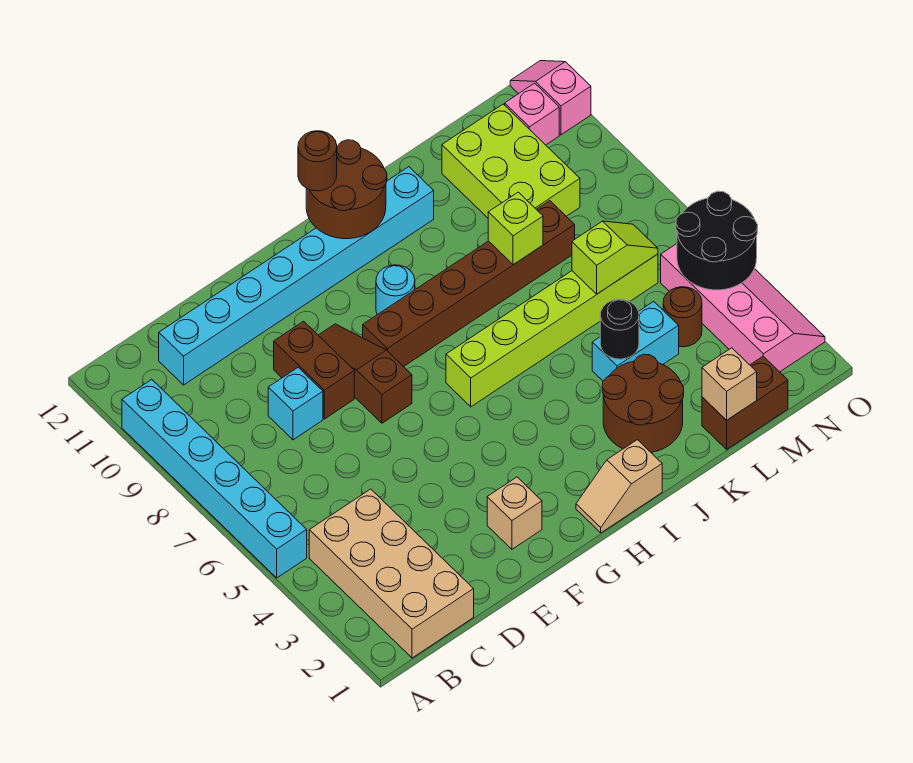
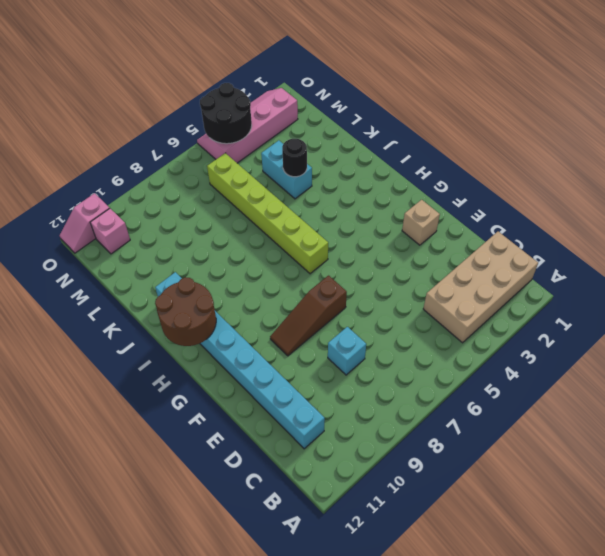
none -> cyan 1x6 brick [122,380,307,578]
none -> brown 1x2 brick [274,321,354,419]
none -> brown 1x6 brick [363,201,575,367]

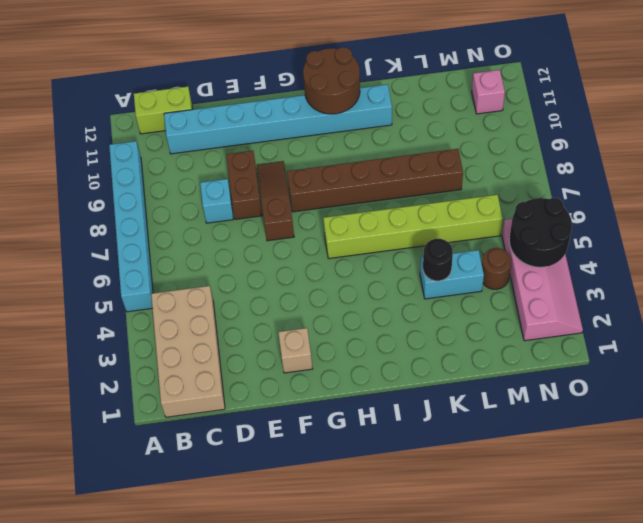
lime 1x2 brick [134,87,193,134] -> none
none -> tan 1x2 slope [576,440,662,533]
none -> cyan 1x1 round brick [376,265,415,315]
none -> brown 2x2 round brick [602,354,684,452]

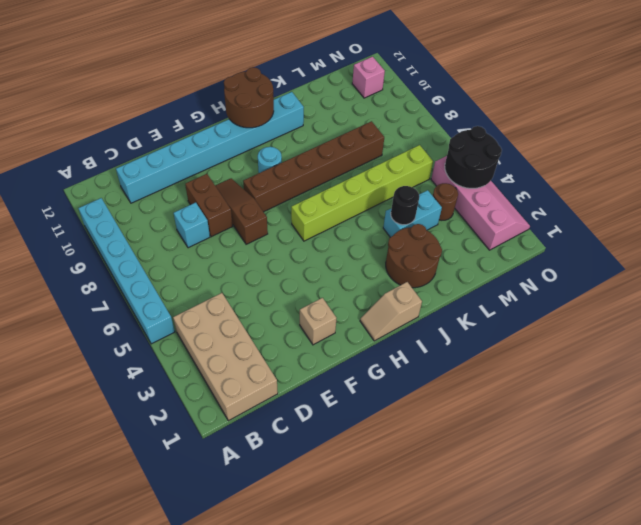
none -> brown 1x2 brick [702,356,788,449]
none -> lime 2x3 brick [442,104,580,218]
none -> pink 1x2 slope [510,61,591,135]

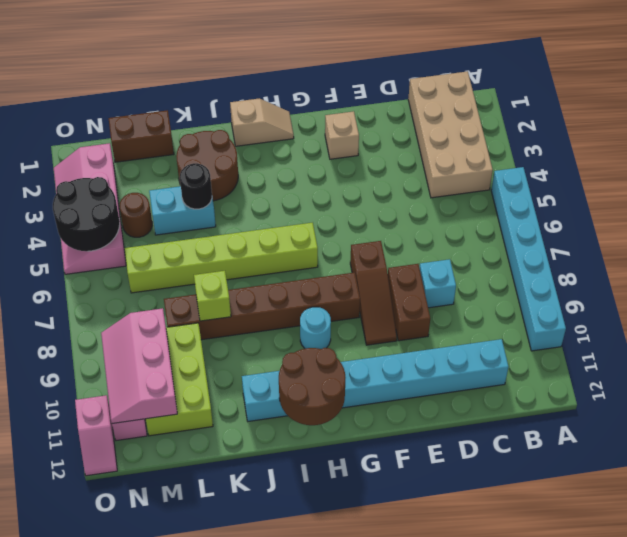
pink 2x3 slope [101,308,177,424] -> none
none -> tan 1x1 brick [702,348,757,420]
none -> lime 1x2 slope [572,221,658,294]
none -> brown 1x1 round brick [298,131,337,191]

